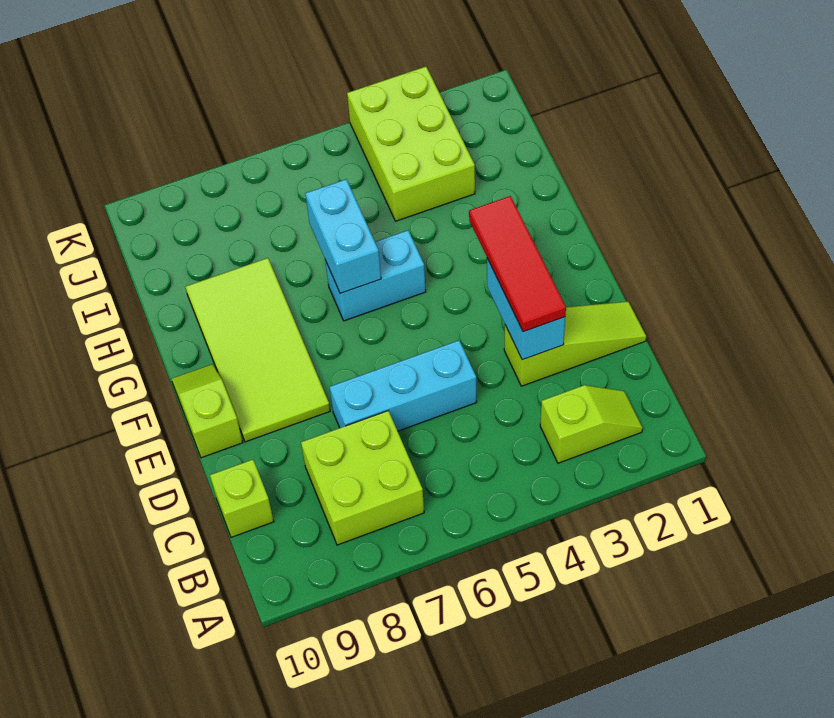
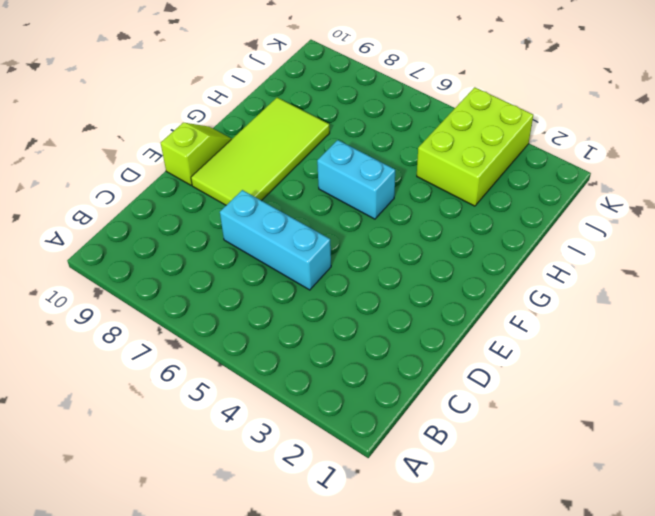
none -> lime 1x2 slope [540,385,643,463]
none -> lime 2x2 brick [301,411,424,545]
none -> lime 1x1 brick [210,460,274,537]

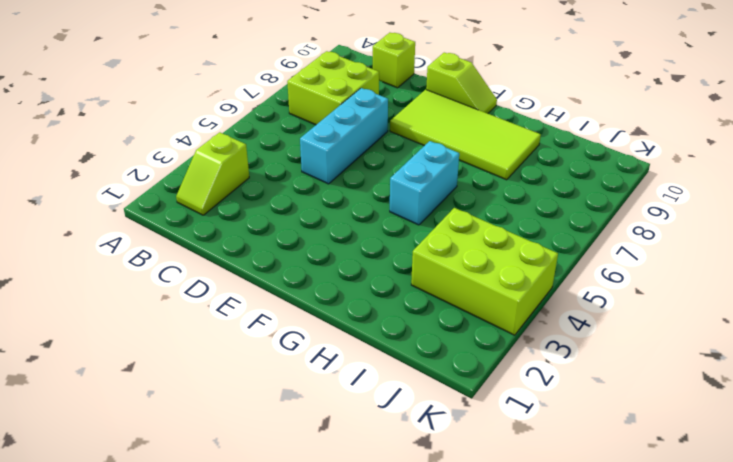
none -> lime 1x3 slope [504,302,646,386]
none -> cyan 1x2 brick [487,259,565,360]
none -> cyan 1x2 brick [305,179,381,293]

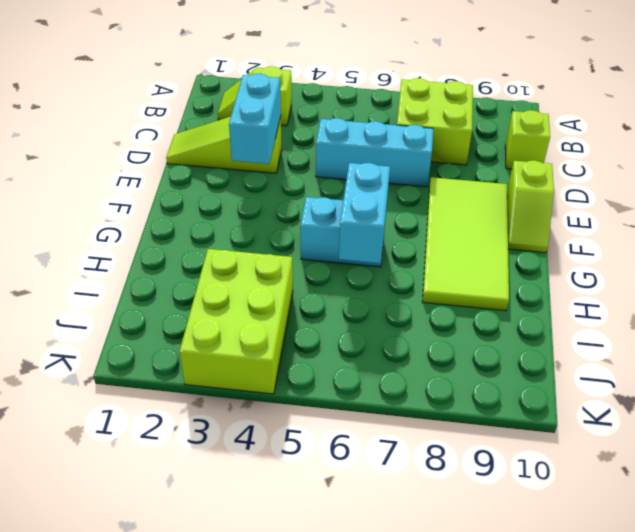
none -> red 1x3 tile [469,196,566,332]

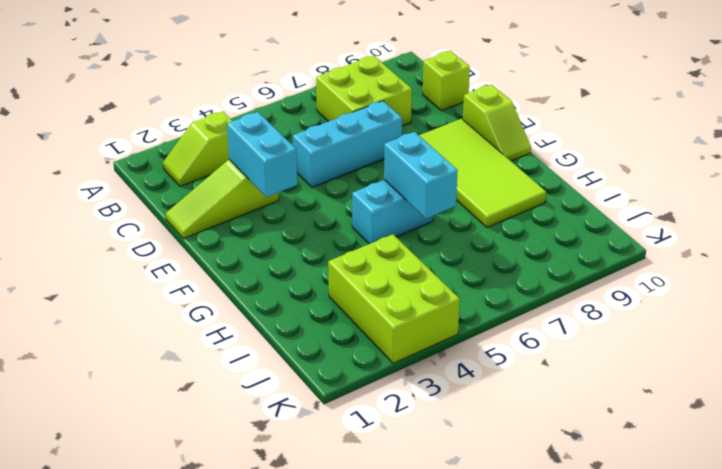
none -> red 1x3 tile [469,196,566,332]

